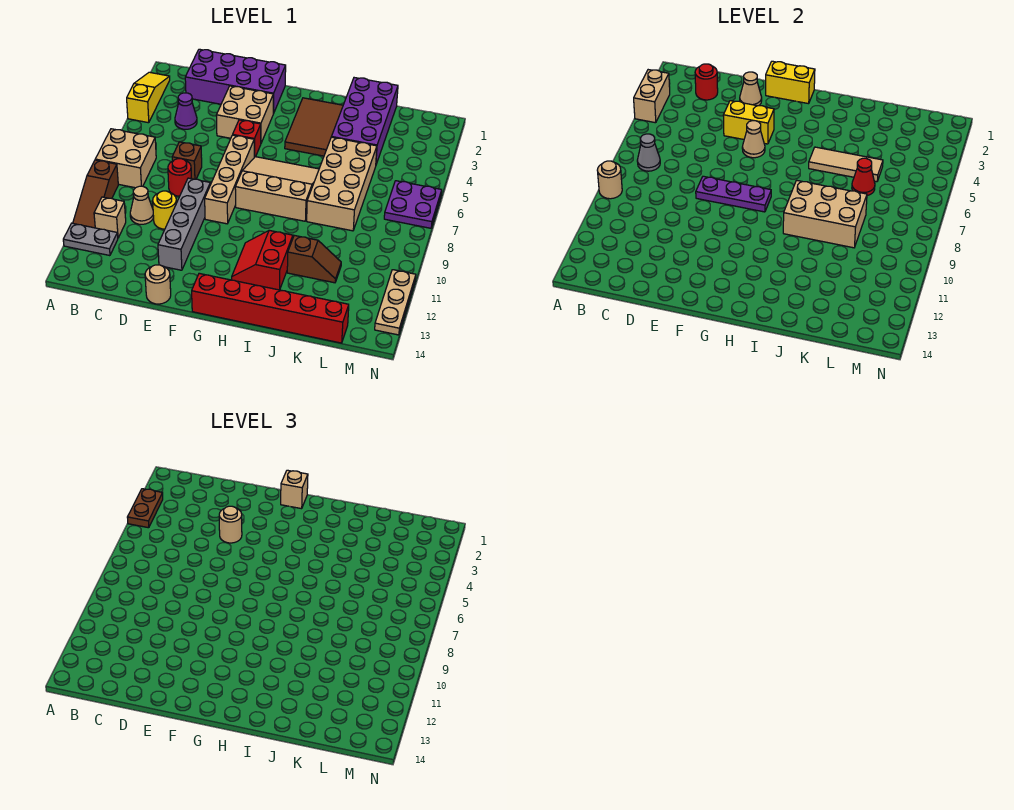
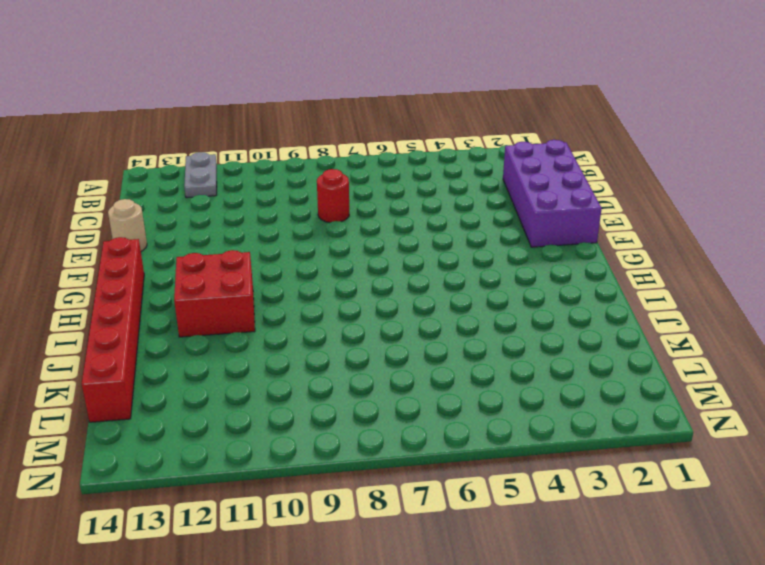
red 2x2 brick [174,250,255,337] -> red 2x2 slope [232,230,293,290]
none -> yellow 1x3 slope [127,72,170,123]
none -> tan 2x2 brick [95,129,156,188]
none -> brown 1x3 slope [73,160,118,228]
none -> tan 1x1 brick [94,197,126,238]

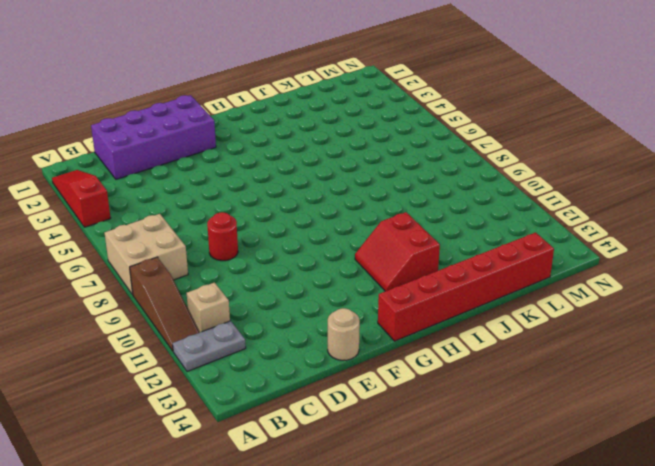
red 1x3 slope [52,170,111,227] -> yellow 1x3 slope [127,72,170,123]
none -> purple 1x1 cone [175,93,197,129]
none -> tan 1x1 cone [130,186,154,224]
none -> brown 1x1 brick [172,142,202,179]
none -> yellow 1x1 round brick [153,191,176,229]

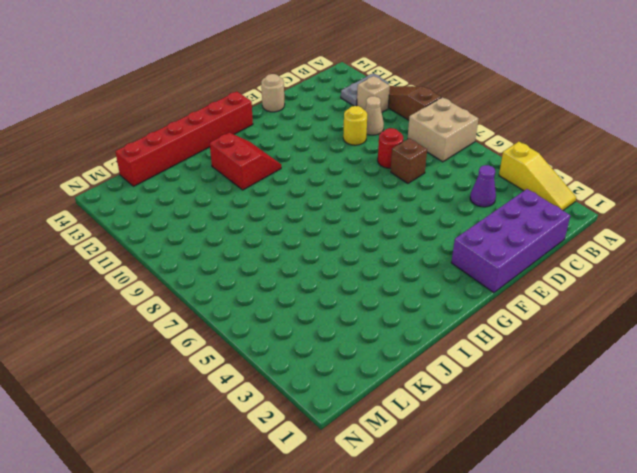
none -> tan 2x2 brick [216,86,273,143]
none -> grey 1x4 brick [158,178,210,270]
none -> red 1x1 brick [233,120,261,157]
none -> tan 1x4 brick [205,135,254,224]

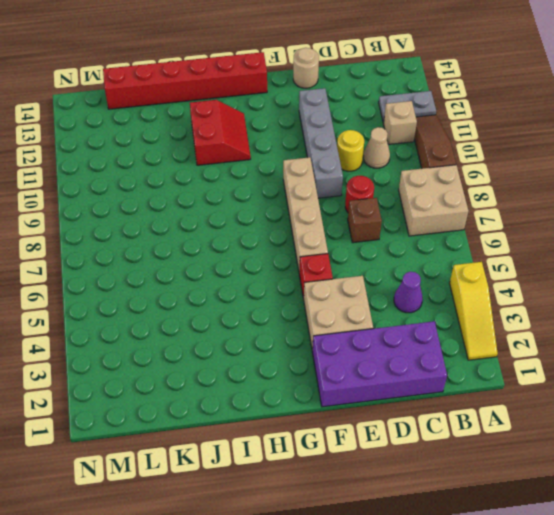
none -> tan 3x3 slope [235,157,319,221]
none -> brown 2x3 tile [285,98,343,156]
none -> purple 2x4 brick [332,78,398,164]
none -> tan 2x4 brick [307,137,377,231]

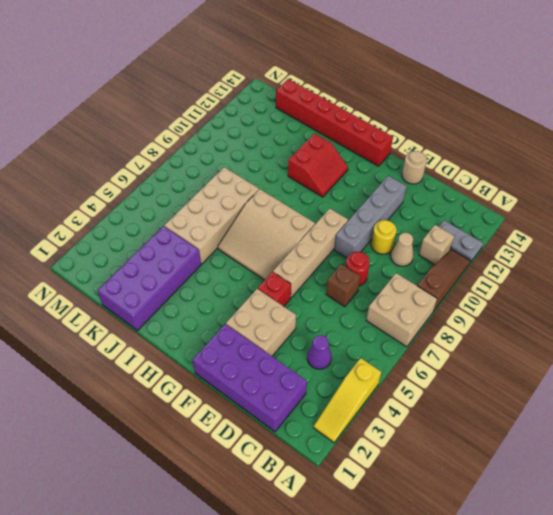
none -> brown 2x3 tile [285,98,343,156]
none -> brown 1x2 slope [287,235,341,283]
none -> purple 2x2 plate [384,181,442,228]
none -> tan 1x3 plate [375,270,416,335]

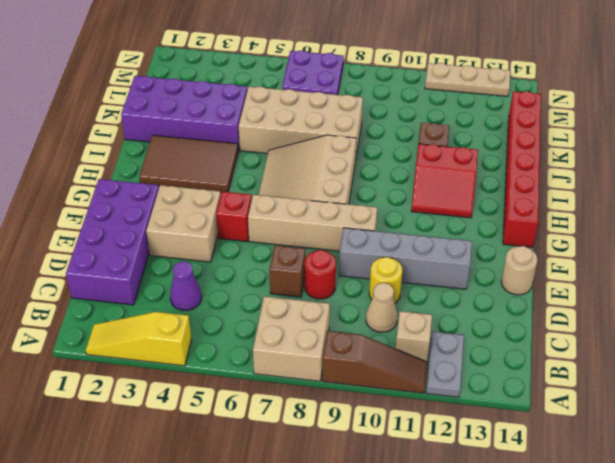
none -> tan 1x2 brick [634,70,670,123]
none -> tan 1x1 round brick [597,161,622,199]
none -> grey 1x1 cone [637,134,660,171]
none -> red 1x1 round brick [695,64,718,100]

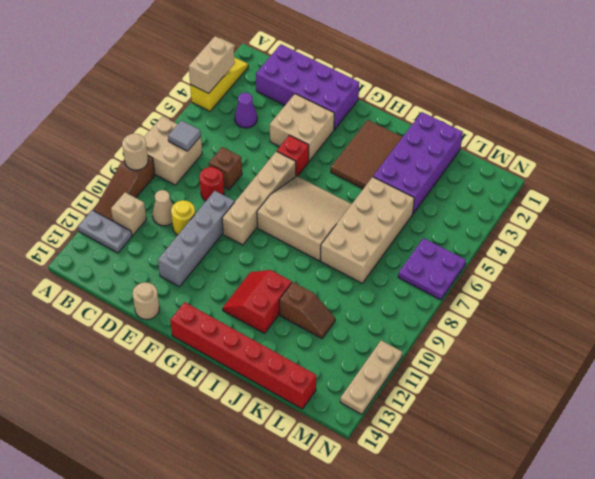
grey 1x1 tile [168,120,201,151] -> grey 1x1 cone [637,134,660,171]
none -> red 1x1 round brick [695,64,718,100]
none -> tan 1x1 cone [740,72,762,106]
none -> yellow 1x2 brick [723,101,774,144]
none -> purple 1x3 plate [696,176,771,212]

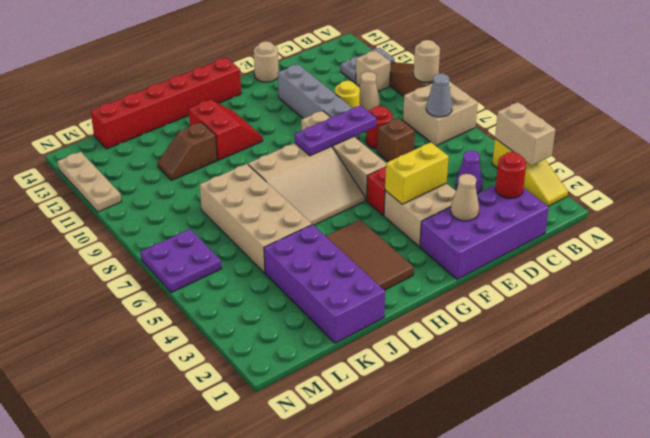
none -> yellow 1x2 brick [766,61,815,104]
none -> tan 1x1 cone [742,121,765,158]
none -> tan 1x3 tile [809,147,883,182]
none -> tan 2x3 brick [783,180,867,248]

